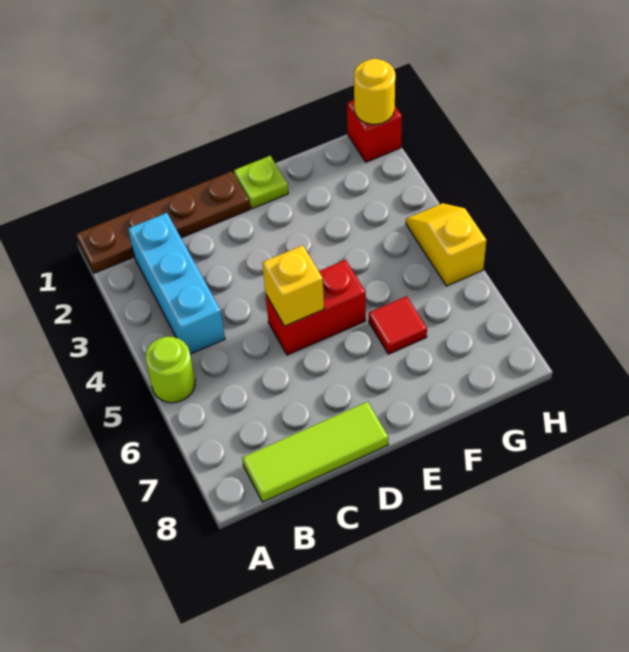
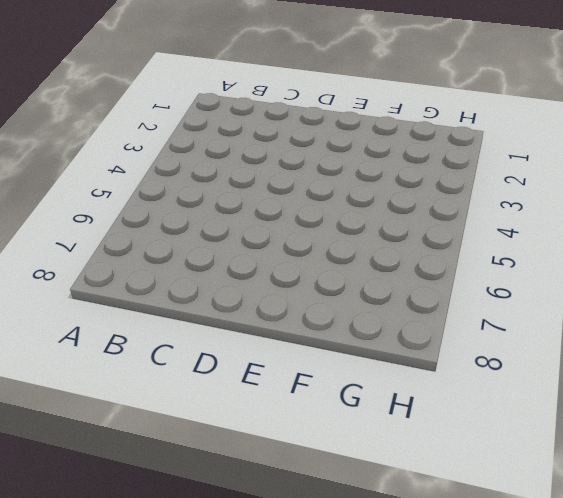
none -> brown 1x4 plate [76,171,250,273]
none -> lime 1x1 round brick [145,337,195,403]

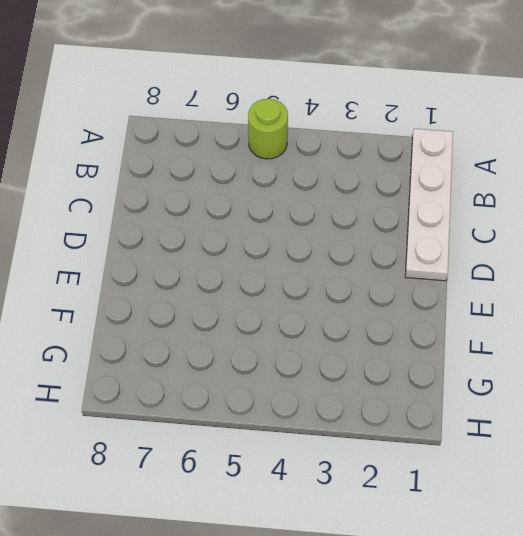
white 1x4 plate [405,129,453,281] -> brown 1x4 plate [76,171,250,273]
none -> cyan 1x3 brick [128,213,225,354]
none -> lime 1x3 tile [242,402,388,502]

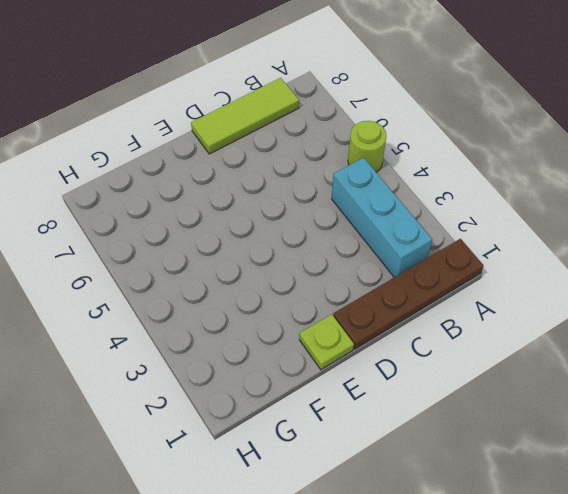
none -> red 1x2 brick [266,260,366,355]
none -> red 1x1 tile [369,296,427,354]

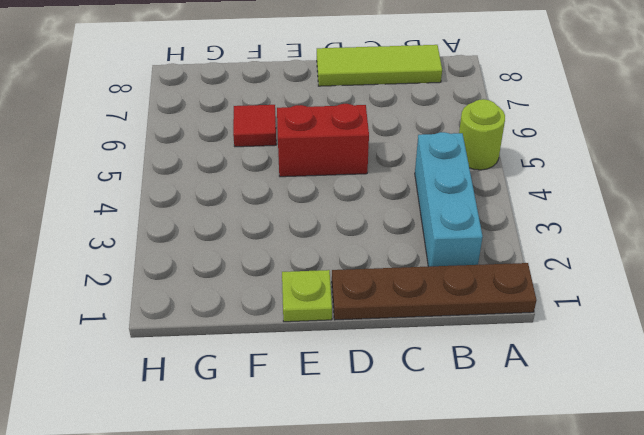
none -> red 1x1 brick [347,100,402,162]
none -> yellow 1x2 slope [406,203,486,286]

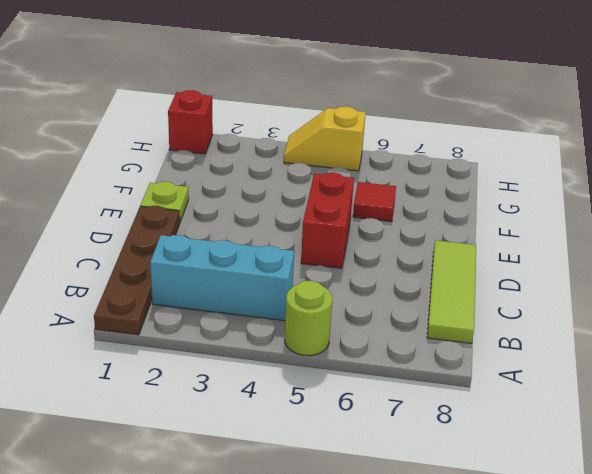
none -> yellow 1x1 brick [262,245,324,326]
none -> yellow 1x1 round brick [354,59,395,124]

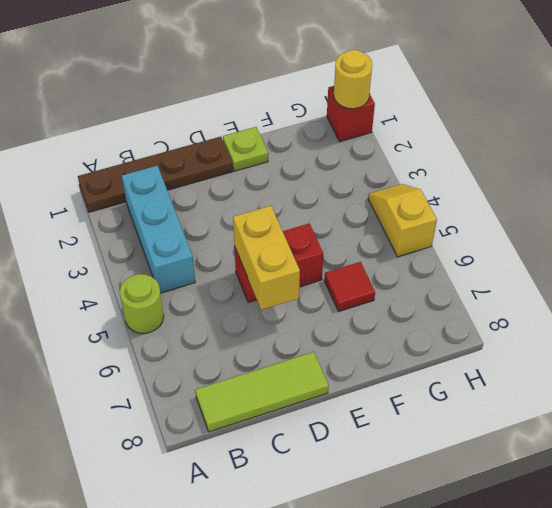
yellow 1x2 brick [233,206,300,310] -> yellow 1x1 brick [262,245,324,326]

